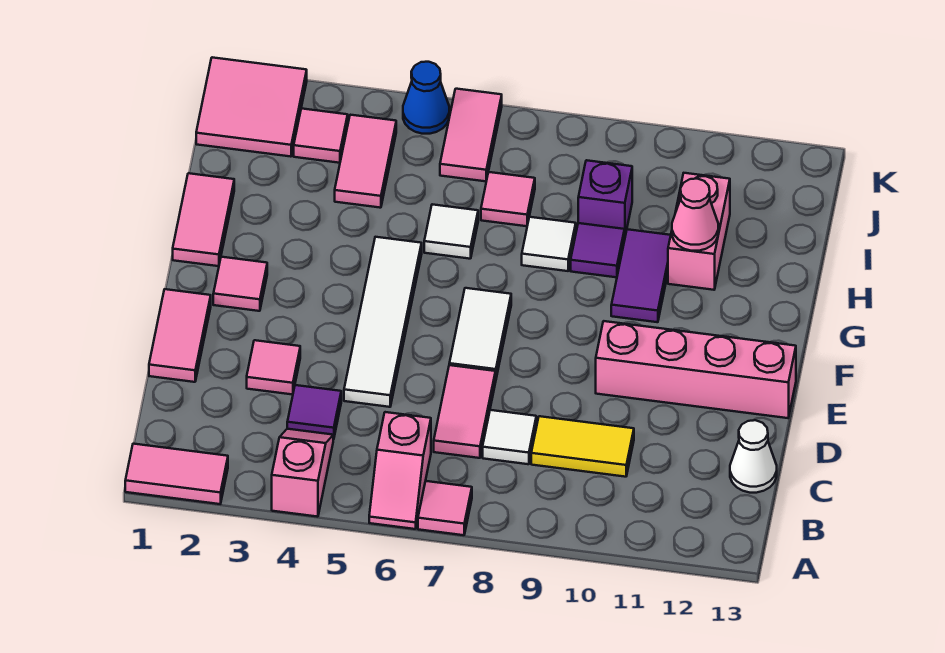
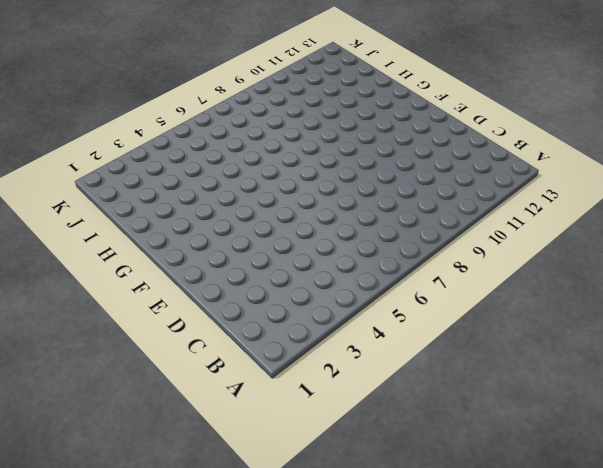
none -> pink 1x2 tile [125,444,228,504]
none -> pink 1x2 slope [272,429,333,517]
none -> pink 1x2 slope [369,412,431,529]

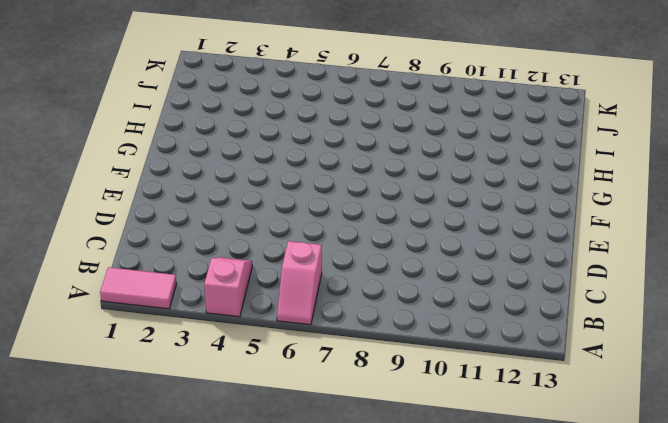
none -> pink 1x1 tile [418,481,472,535]
none -> purple 1x1 tile [287,385,341,439]
none -> pink 1x2 tile [434,365,496,458]

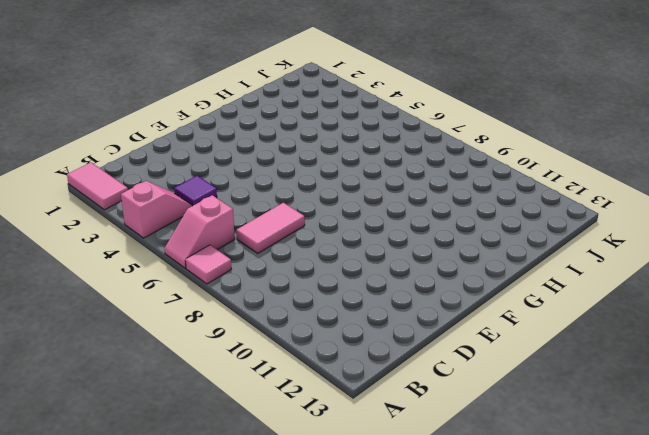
none -> white 1x1 tile [483,410,536,464]
none -> yellow 1x2 tile [531,416,634,477]
none -> white 1x1 cone [730,420,777,493]

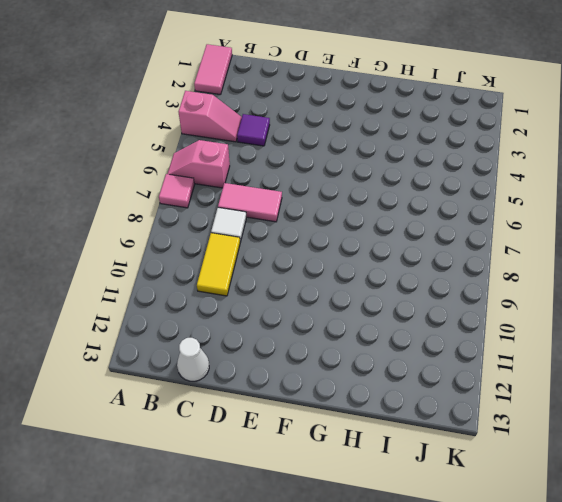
none -> pink 1x2 tile [149,289,211,382]
none -> pink 1x1 tile [247,340,300,395]
none -> white 1x4 tile [344,237,422,407]

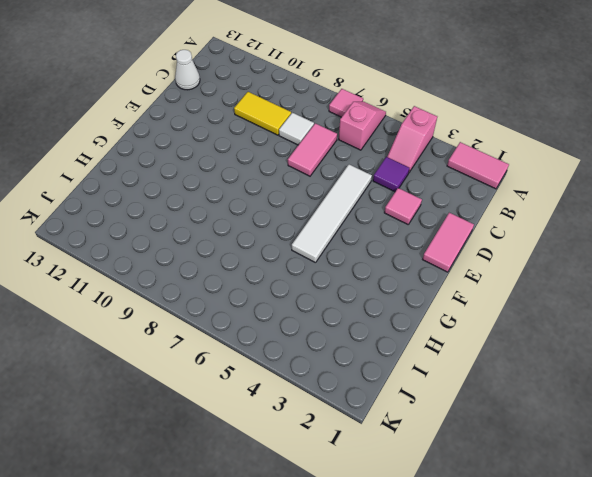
none -> white 1x2 tile [449,288,511,378]
none -> pink 1x4 brick [596,321,796,418]
none -> pink 1x1 tile [213,257,267,311]

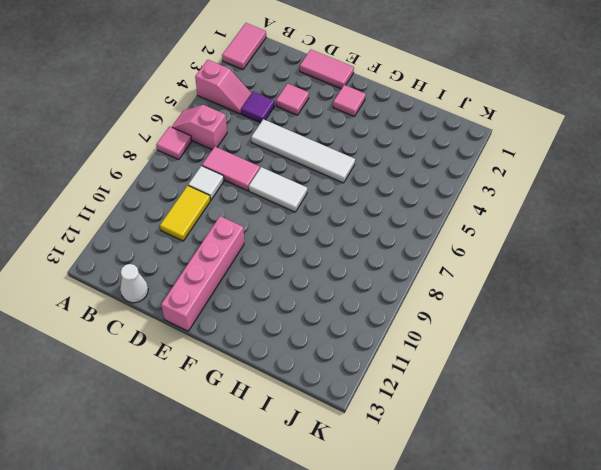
none -> pink 1x2 tile [173,173,234,266]
none -> purple 1x2 tile [611,229,671,322]
none -> white 1x1 tile [424,204,478,259]

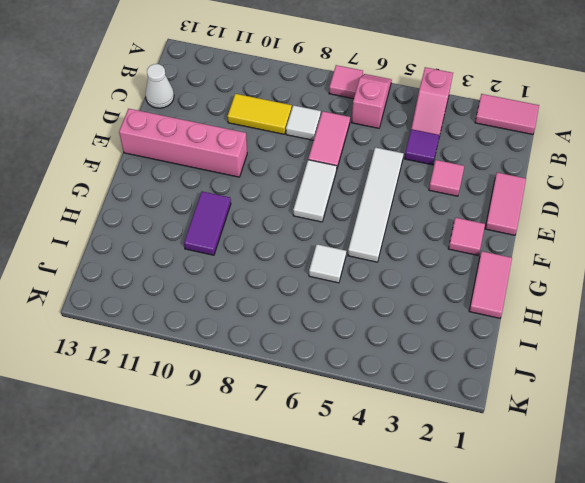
none -> white 1x1 tile [522,217,576,271]
none -> purple 1x1 tile [571,223,625,277]
none -> pink 1x2 brick [668,173,730,290]

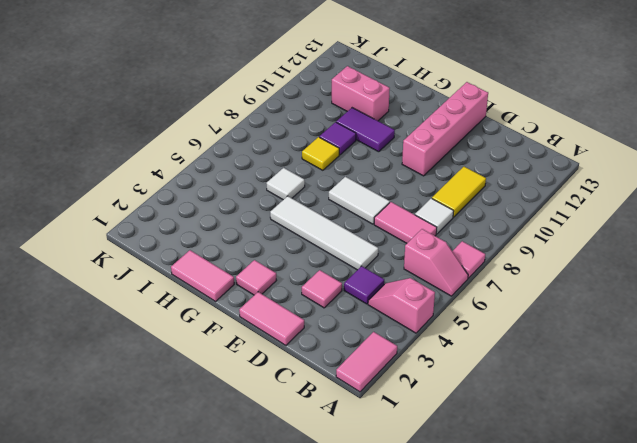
yellow 1x1 tile [302,137,339,170] -> white 1x1 tile [522,217,576,271]
none -> white 1x1 cone [730,420,777,493]
none -> pink 1x2 tile [335,115,396,208]
none -> pink 1x1 tile [481,172,535,226]

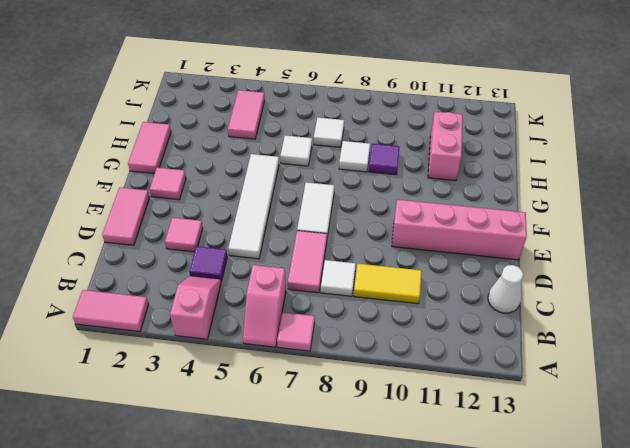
white 1x1 tile [314,117,344,147] -> pink 1x1 tile [481,172,535,226]
none -> purple 1x2 tile [611,229,671,322]
none -> purple 1x1 brick [578,160,632,236]
none -> pink 2x2 tile [196,57,307,157]

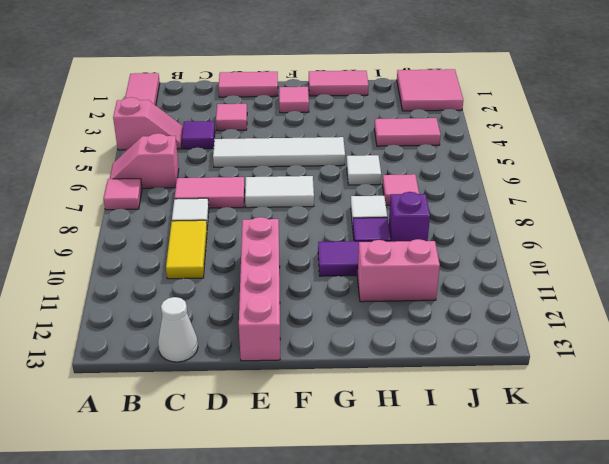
none -> pink 1x1 tile [294,108,348,163]
none -> pink 1x2 tile [440,89,502,181]
none -> blue 1x1 cone [403,62,449,134]

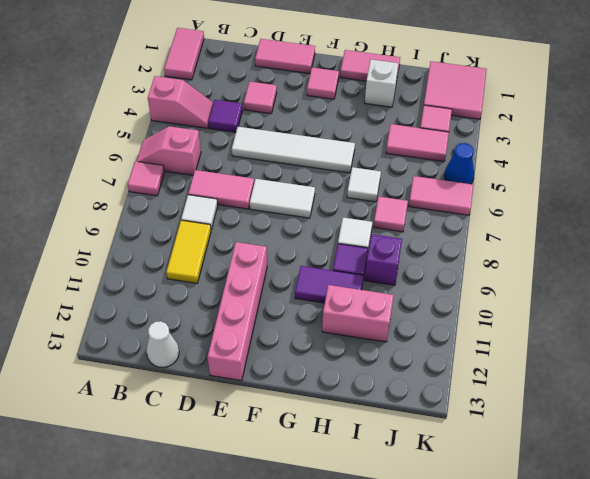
white 1x1 brick [365,59,398,107] -> none
none -> pink 1x1 cone [672,179,718,251]

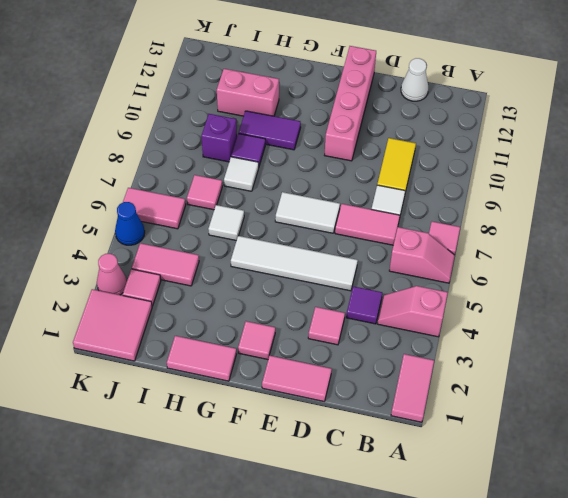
pink 1x1 cone [97,254,127,295] -> pink 1x1 cone moved to [672,179,718,251]

